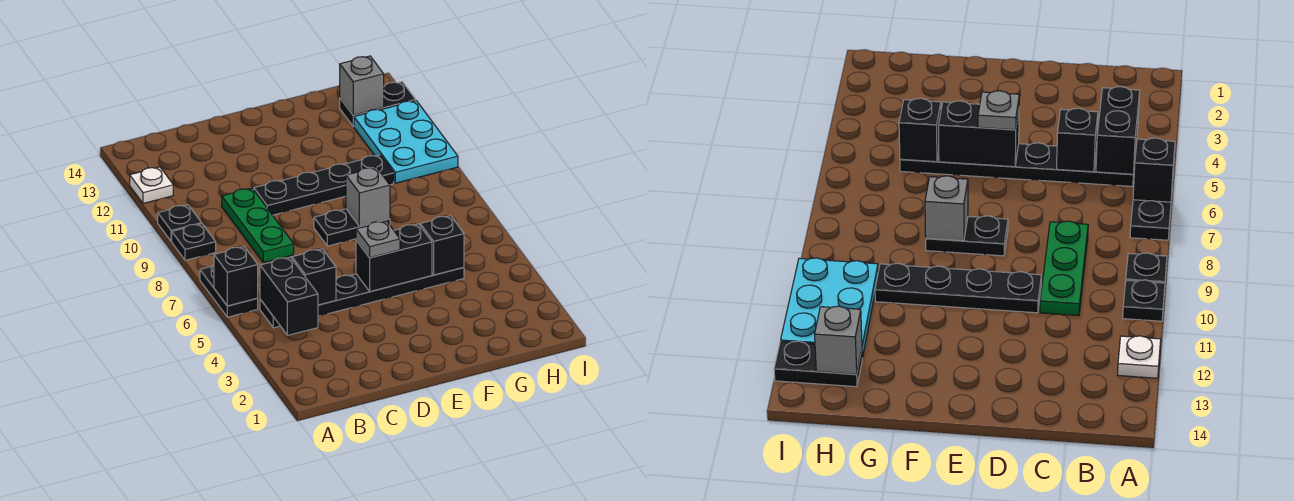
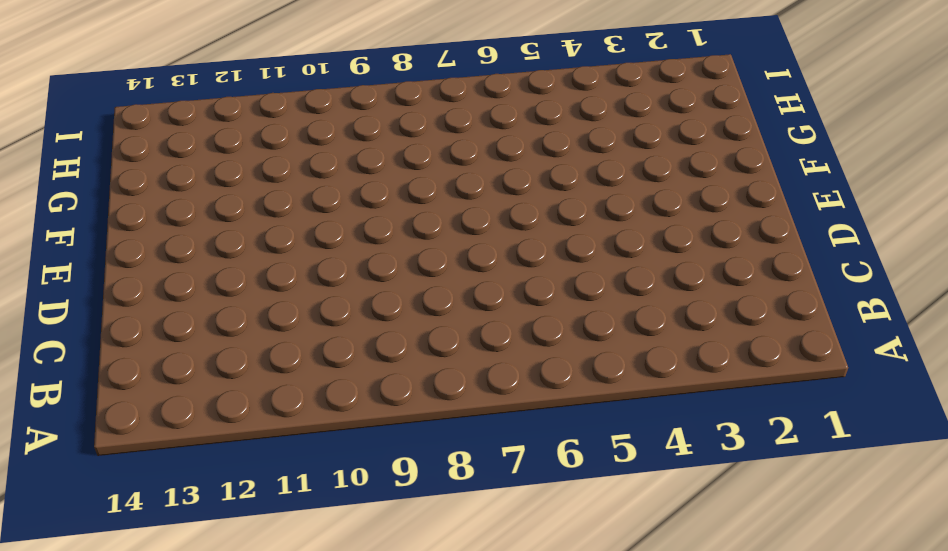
none -> black 1x2 plate [200,265,258,317]
none -> black 1x1 plate [172,224,216,260]
none -> black 1x1 plate [158,205,202,241]

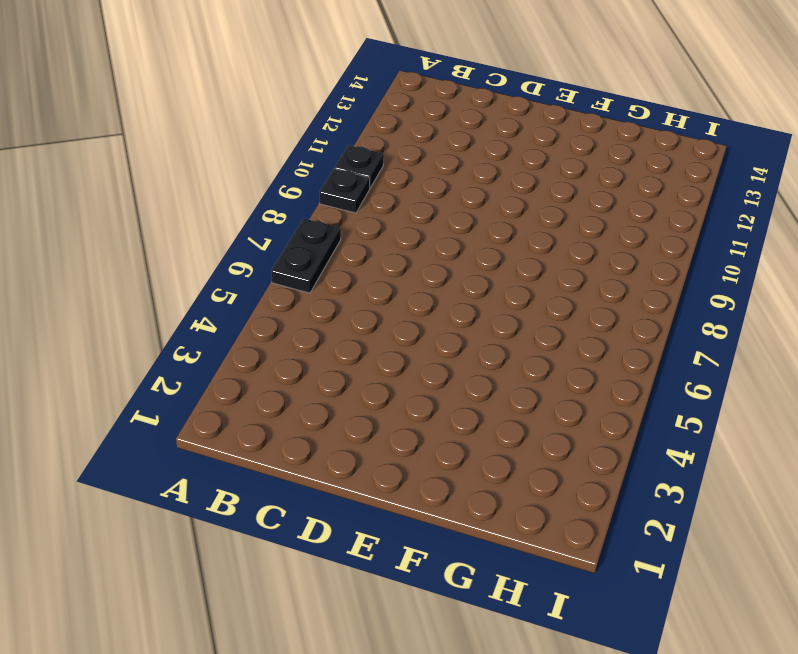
none -> white 1x1 plate [130,167,173,204]
none -> black 1x6 plate [260,267,464,328]
none -> green 1x3 plate [222,188,294,263]

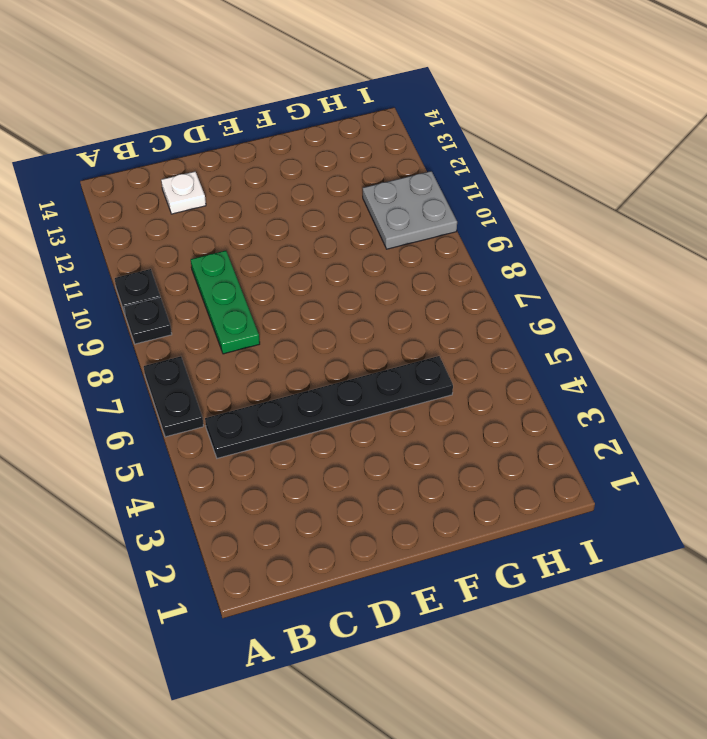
white 1x1 plate [161,172,206,214] -> white 1x1 plate moved to [130,167,173,204]
grey 2x2 plate [363,171,457,249] -> cyan 2x3 plate [354,101,458,183]
none -> black 1x4 plate [254,155,394,215]
none -> black 1x2 plate [314,209,390,246]
none -> black 1x2 plate [340,82,416,126]

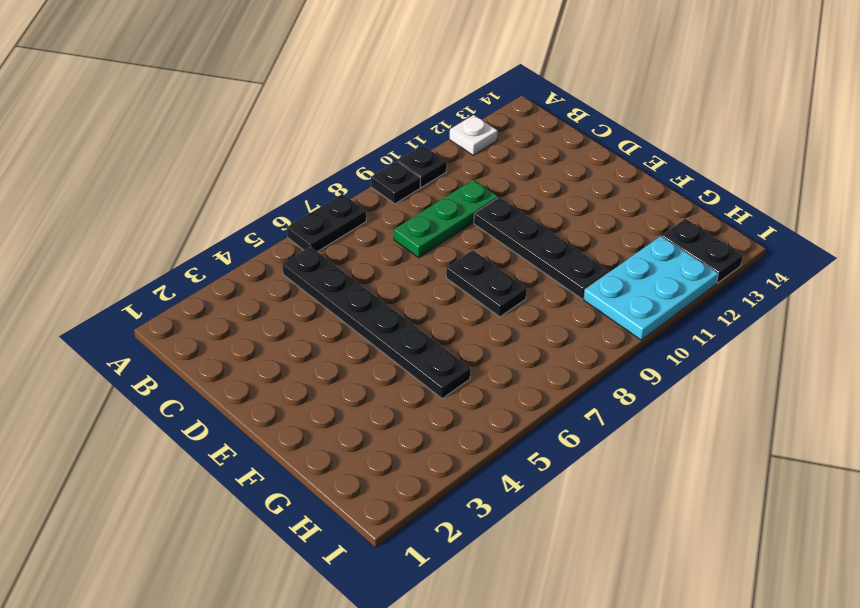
none -> black 1x1 brick [214,247,258,306]
none -> black 1x2 brick [260,257,318,335]
none -> black 1x1 brick [292,249,336,305]

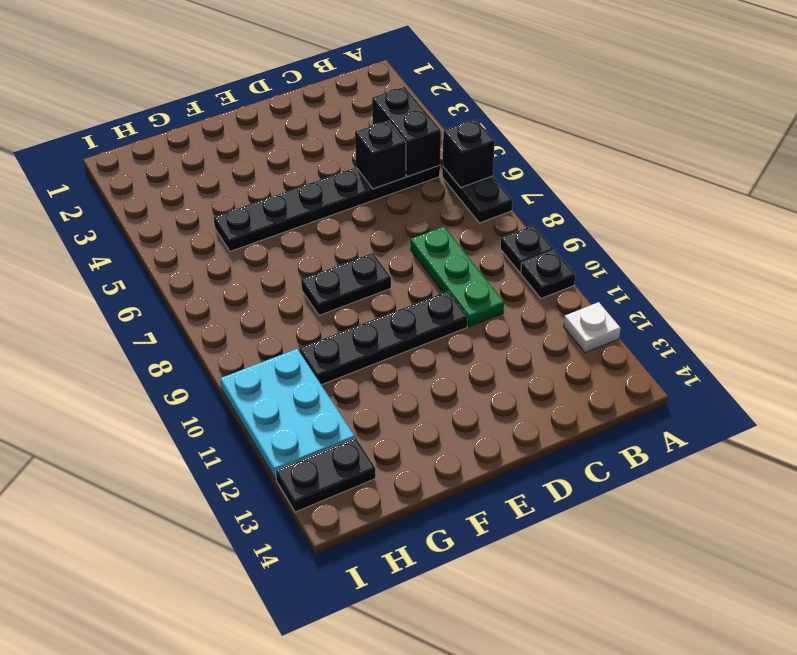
none -> black 1x2 brick [356,224,432,292]
none -> grey 1x1 brick [346,167,390,226]
none -> black 1x1 brick [420,216,464,275]

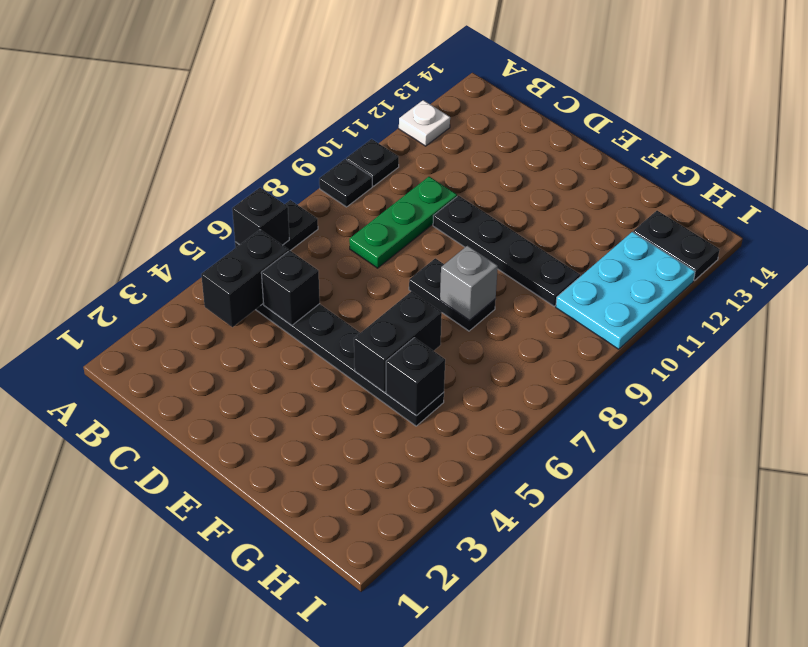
black 1x2 brick [354,292,442,392] -> black 1x2 brick turned to [356,224,432,292]
none -> grey 1x1 brick [340,56,384,115]
none -> grey 1x1 plate [356,221,400,258]

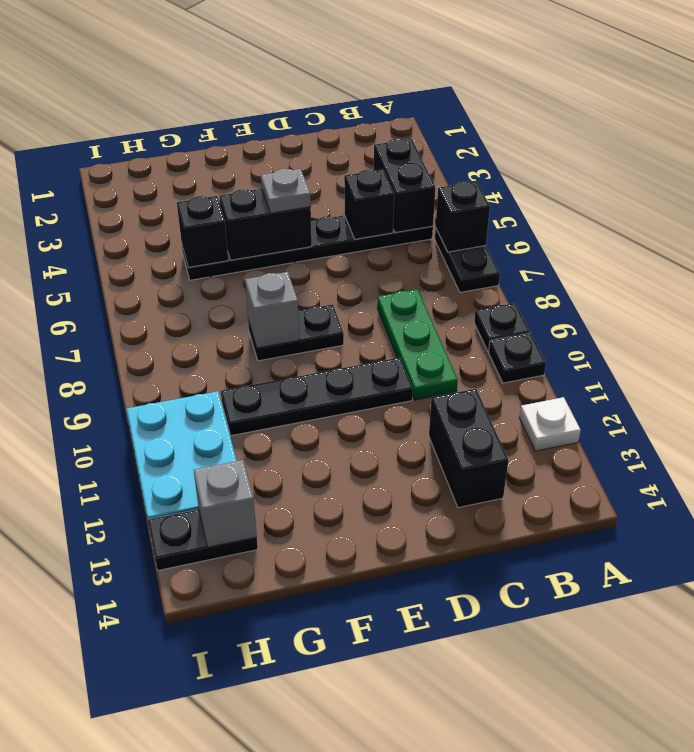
black 1x2 brick [429,389,508,508] -> none

